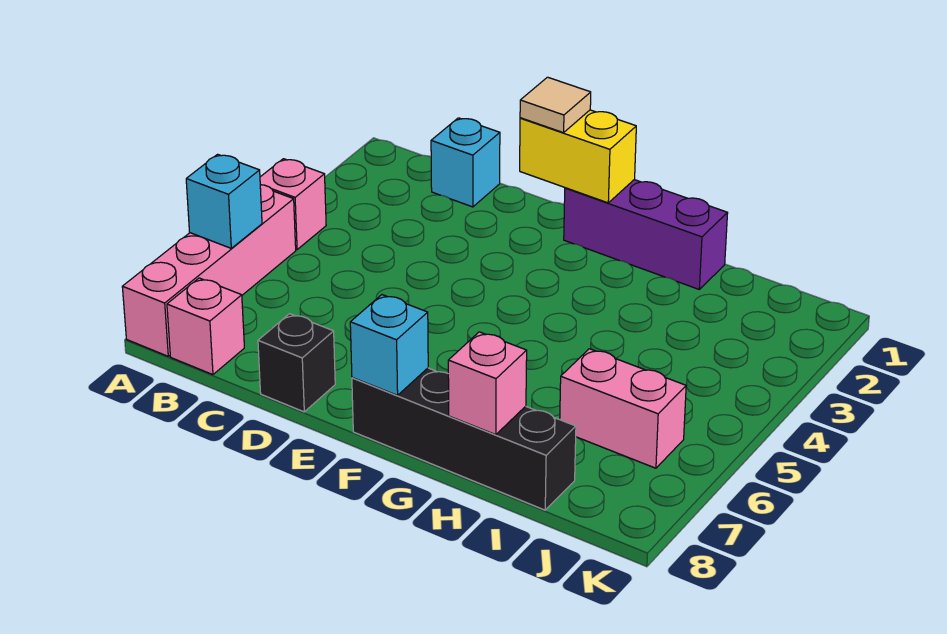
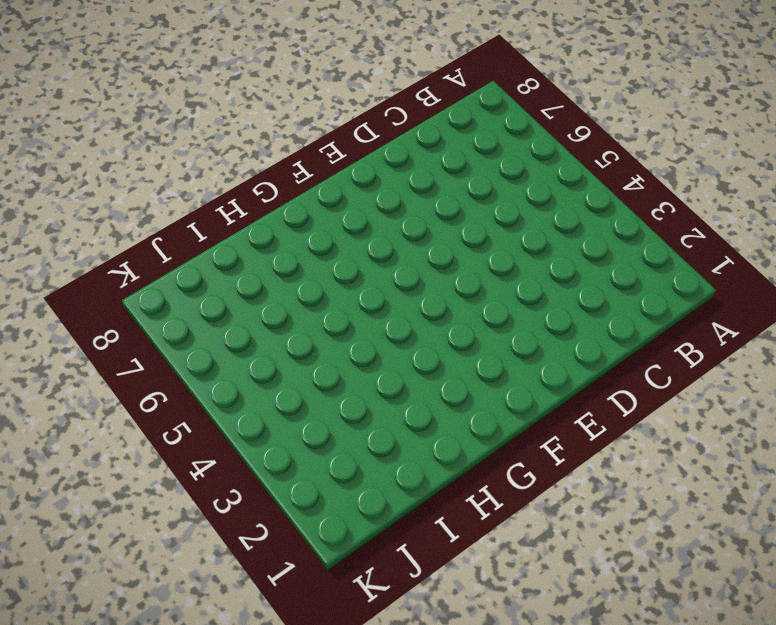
none -> pink 1x1 brick [260,159,326,250]
none -> pink 1x4 brick [122,185,296,356]
none -> pink 1x1 brick [167,278,244,375]

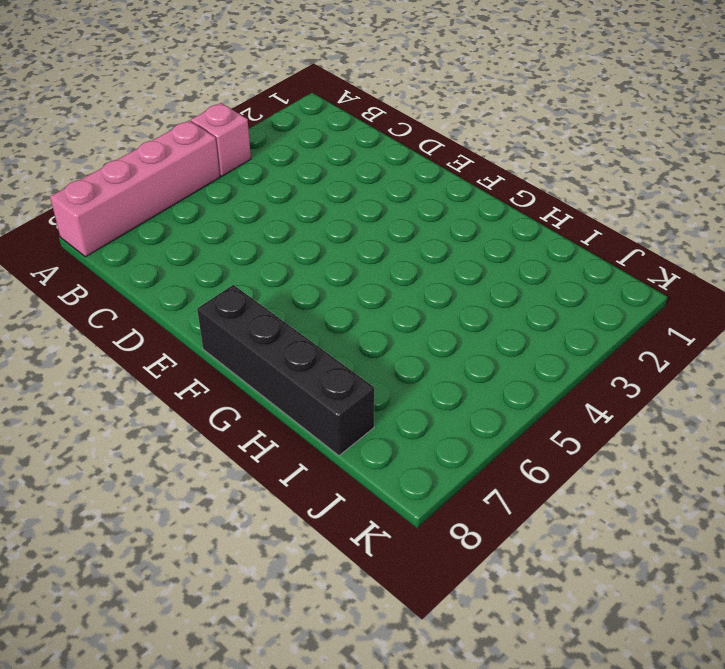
none -> pink 1x1 brick [167,278,244,375]
none -> cyan 1x1 brick [431,118,500,207]
none -> black 1x1 brick [258,314,335,412]

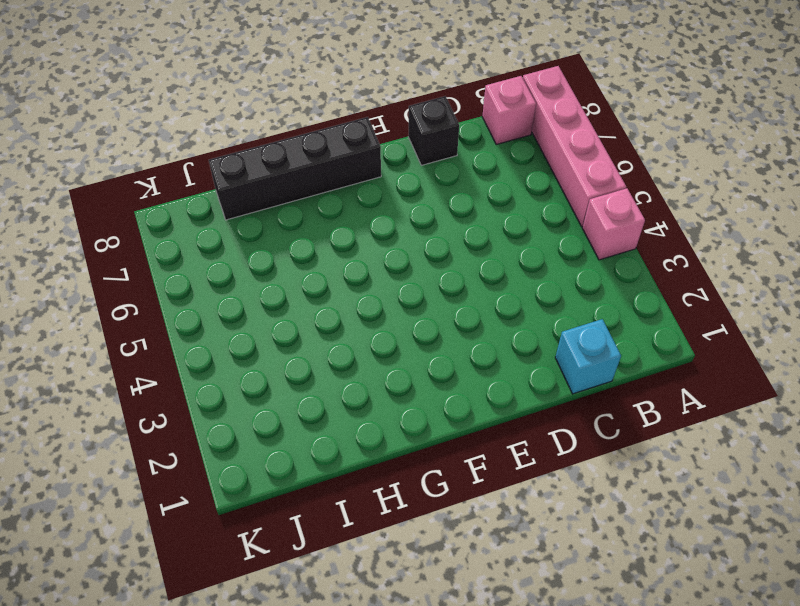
none -> purple 1x3 brick [564,180,728,289]
none -> pink 1x2 brick [560,349,686,468]
none -> cyan 1x1 brick [186,154,262,249]

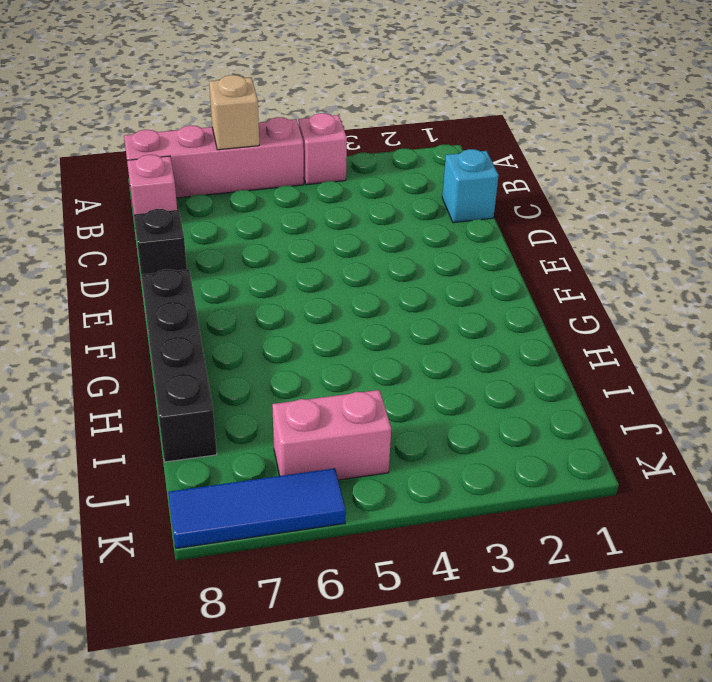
tan 1x1 brick [209,75,259,150] -> cyan 1x1 brick [186,154,262,249]
pink 1x2 brick [272,390,391,480] -> pink 1x2 brick turned to [560,349,686,468]
blue 1x3 tile [168,468,346,548] -> none
none -> purple 1x3 brick [564,180,728,289]
none -> yellow 1x2 brick [520,110,636,203]
none -> cyan 1x1 brick [350,295,428,395]

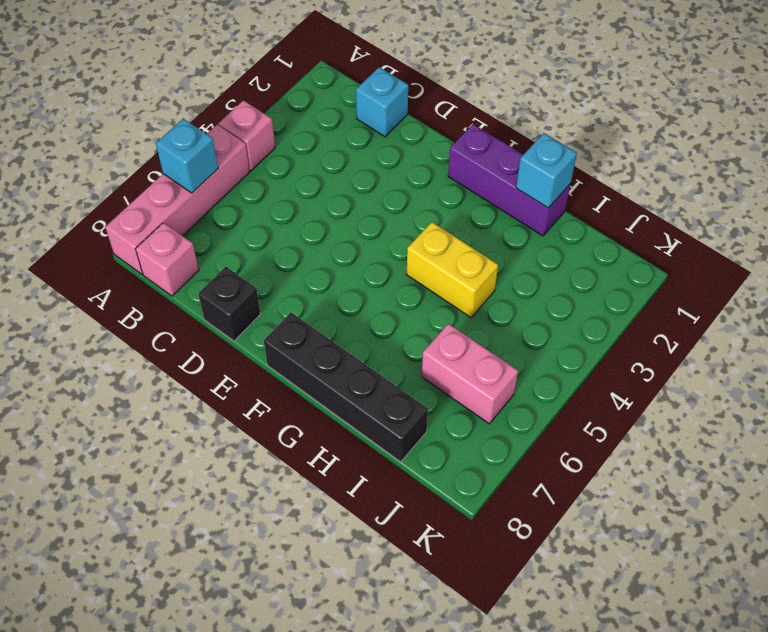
yellow 1x2 brick [407,222,498,317] -> yellow 1x2 brick moved to [520,110,636,203]
cyan 1x1 brick [516,133,577,208] -> cyan 1x1 brick moved to [350,295,428,395]
none -> pink 1x1 brick [448,332,527,435]
none -> tan 1x1 tile [520,77,591,133]

